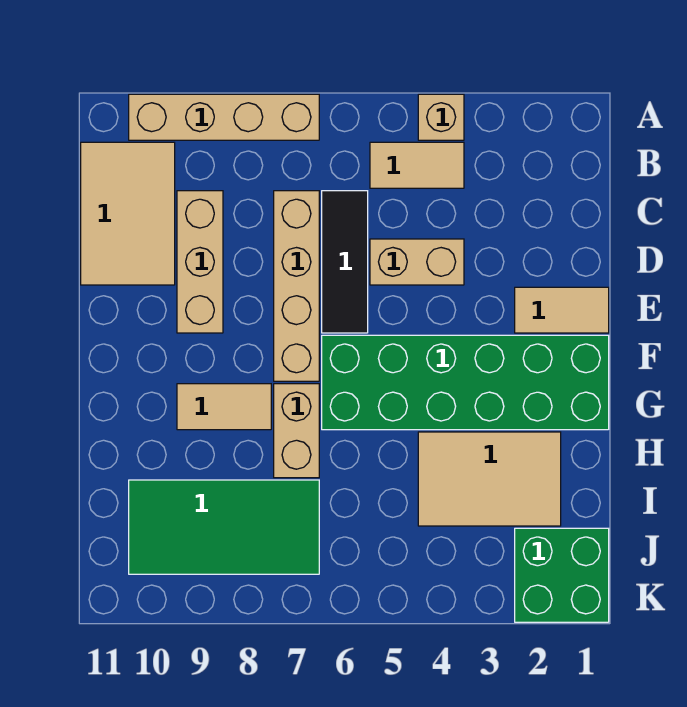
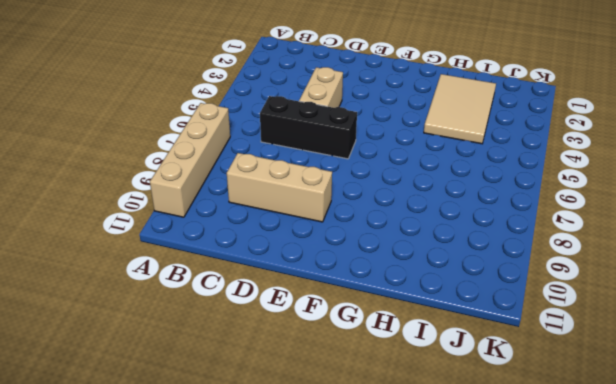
black 1x3 brick [260,96,357,159] -> black 1x3 tile [322,191,368,333]
none -> tan 1x1 brick [418,94,464,140]
none -> tan 1x2 tile [370,142,464,188]
none -> tan 2x3 tile [81,142,175,285]

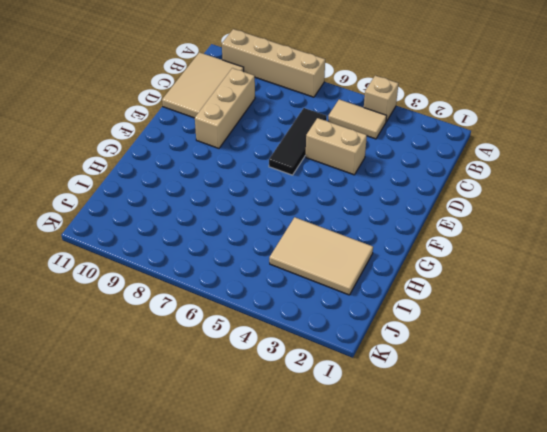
none -> tan 1x4 brick [274,191,319,381]
none -> tan 1x2 tile [515,287,609,333]
none -> green 2x6 brick [322,335,609,430]

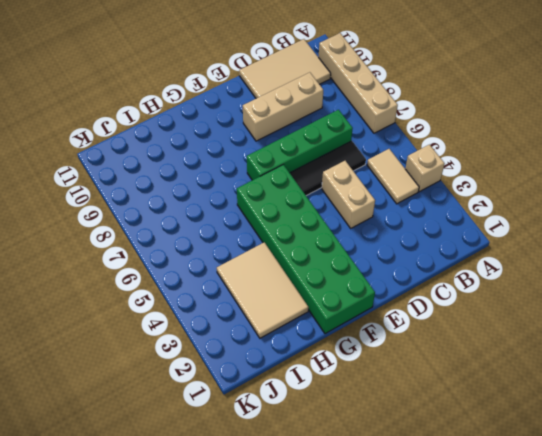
green 1x4 brick [247,110,353,180] -> tan 1x4 brick [274,191,319,381]
none -> tan 1x2 tile [515,287,609,333]
none -> tan 1x2 brick [274,384,319,478]
none -> tan 1x2 tile [177,384,271,430]

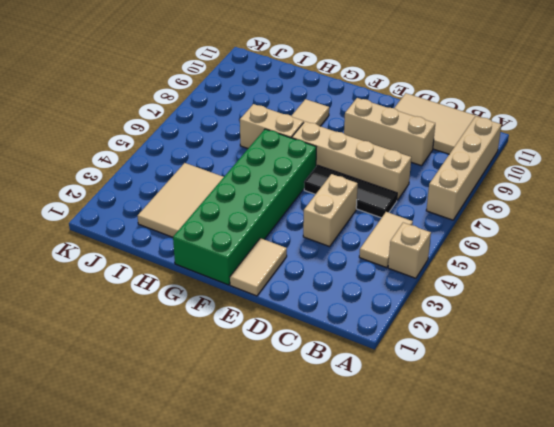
none -> green 2x4 tile [129,480,319,574]
none -> green 2x2 brick [515,528,609,622]

